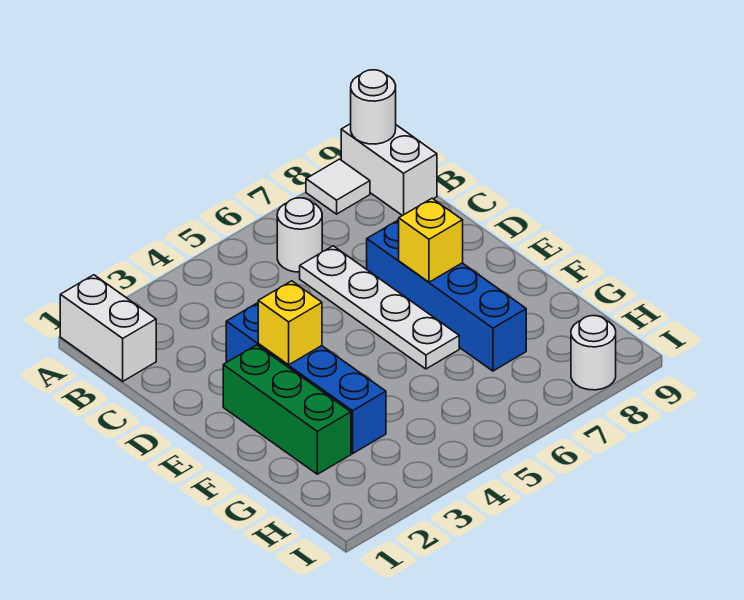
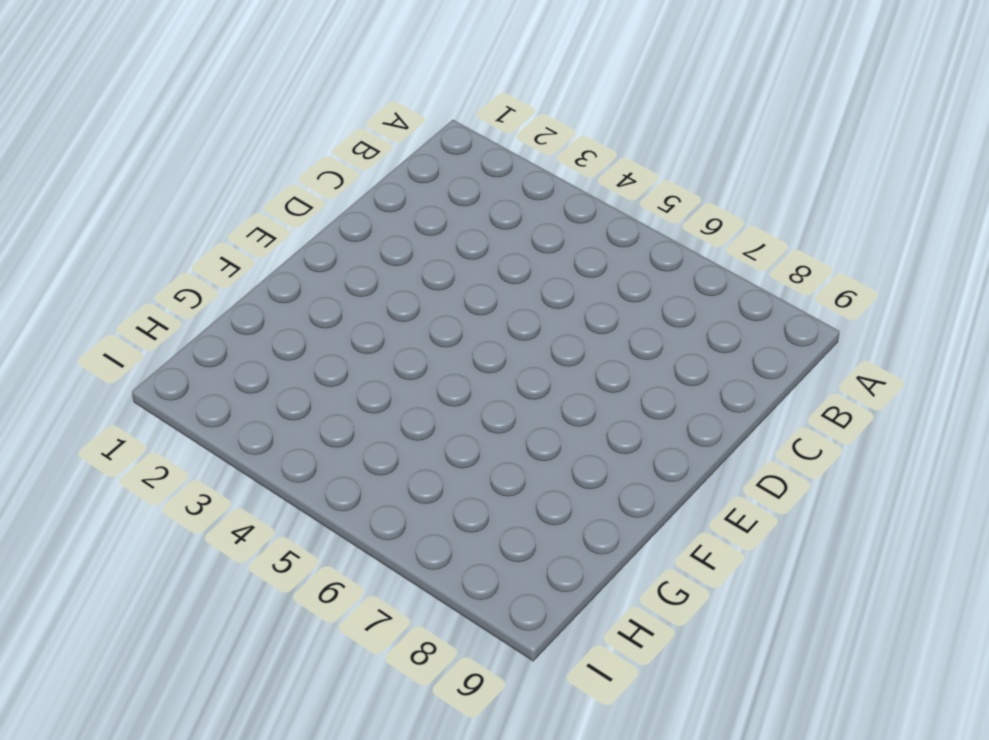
none -> white 1x2 brick [60,275,156,381]
none -> white 1x1 tile [306,159,370,214]
none -> white 1x2 brick [341,124,437,216]

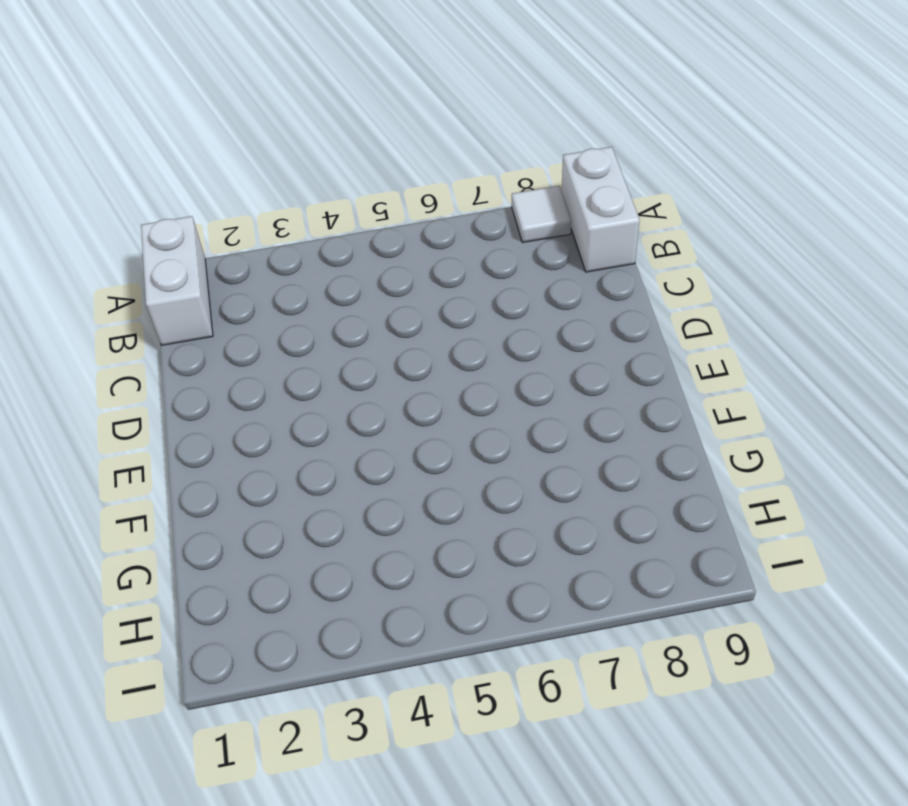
none -> white 1x1 round brick [277,198,322,272]
none -> white 1x4 plate [300,246,459,369]
none -> blue 1x4 brick [226,303,386,454]

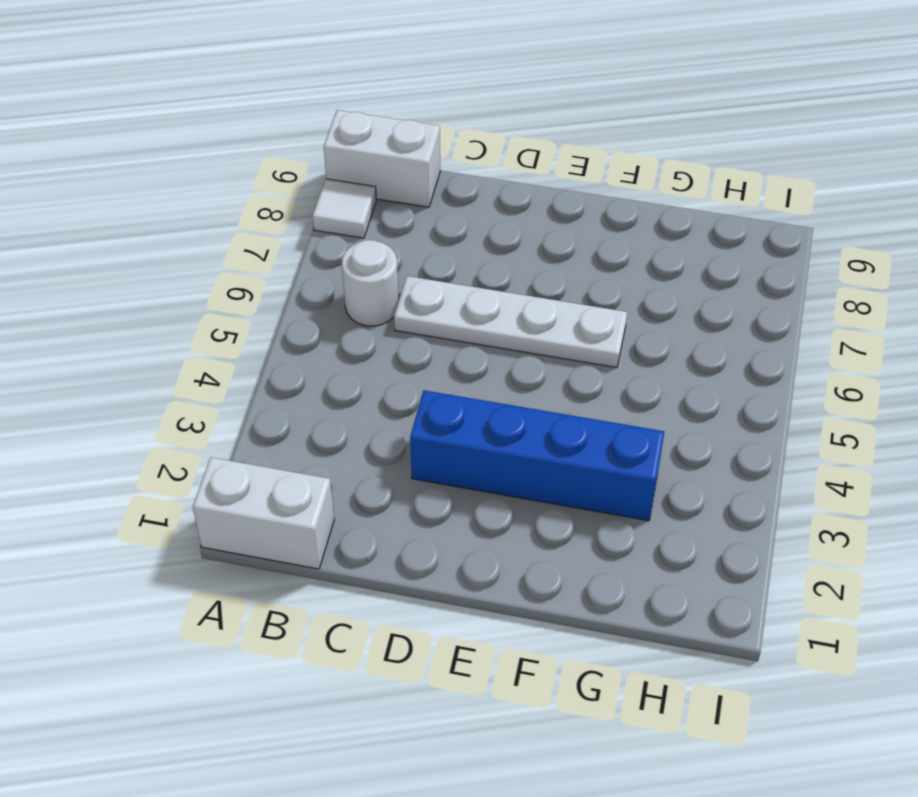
none -> blue 1x4 brick [367,220,526,371]
none -> green 1x3 brick [223,345,351,474]
none -> white 1x1 round brick [571,316,616,390]

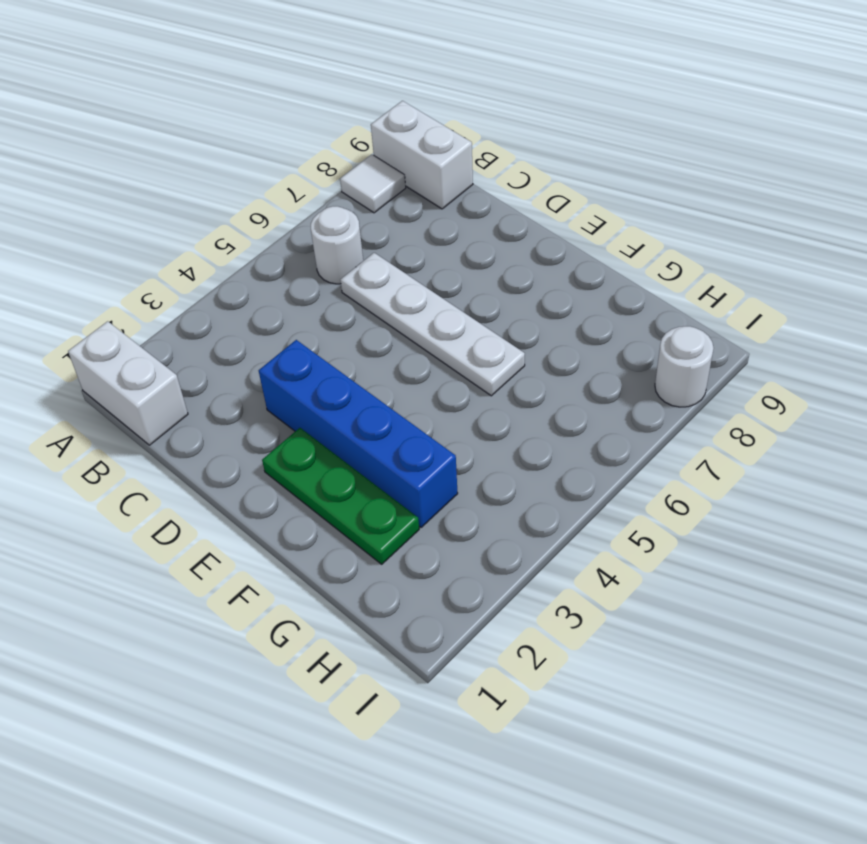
green 1x3 plate [262,428,419,564] -> green 1x3 brick [223,345,351,474]
none -> blue 1x4 brick [367,220,526,371]
none -> white 1x1 round brick [351,70,396,144]
none -> yellow 1x1 brick [258,281,322,365]

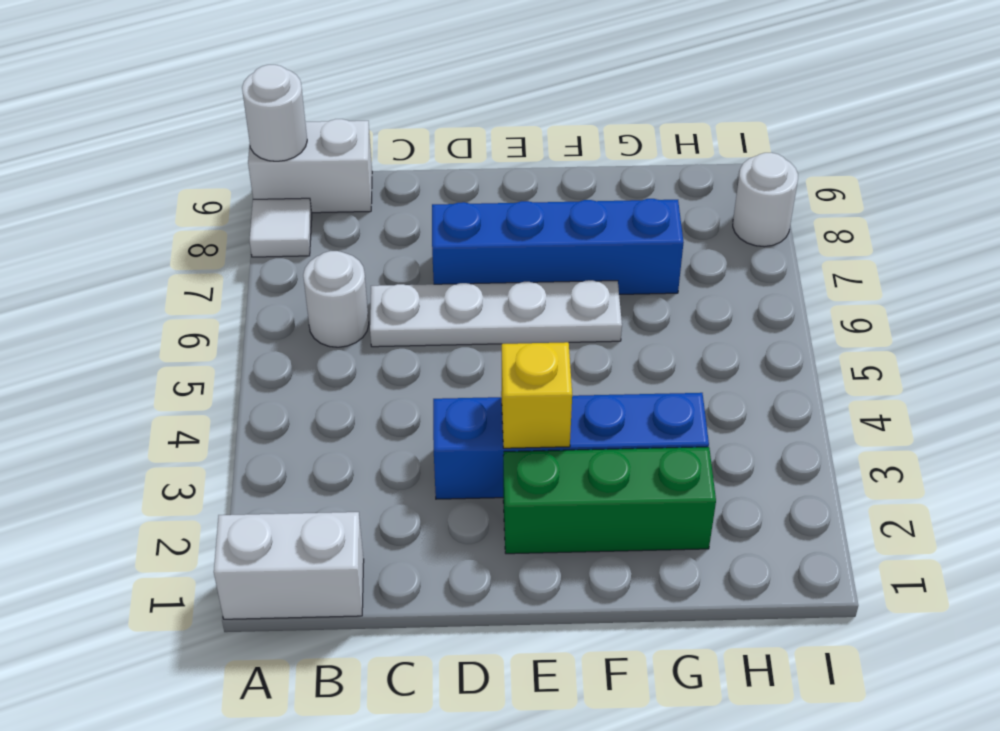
none -> yellow 1x1 brick [399,198,463,282]

